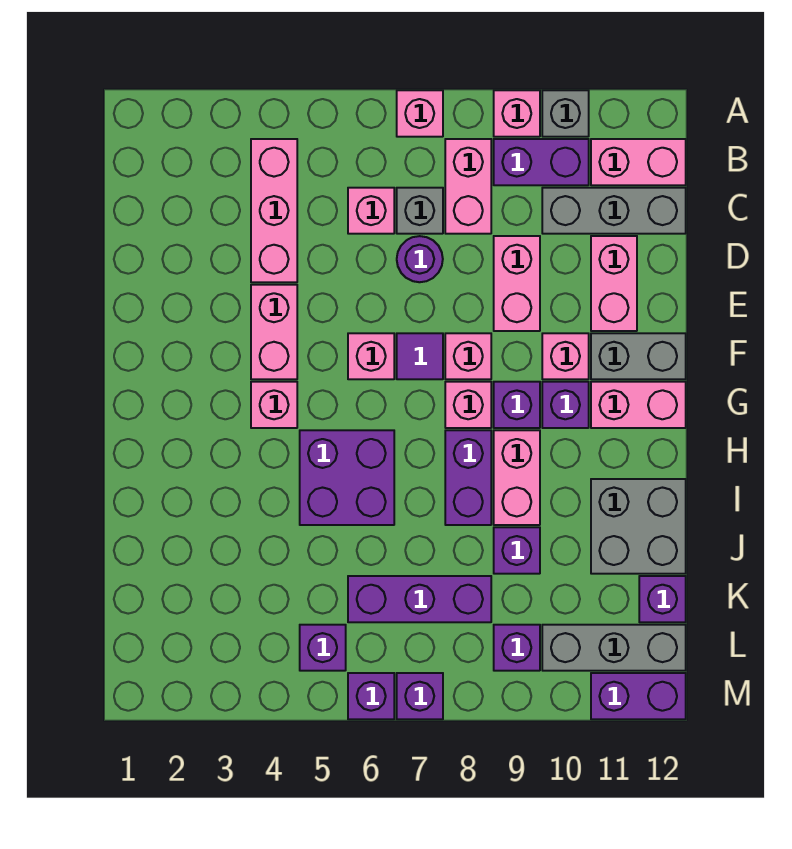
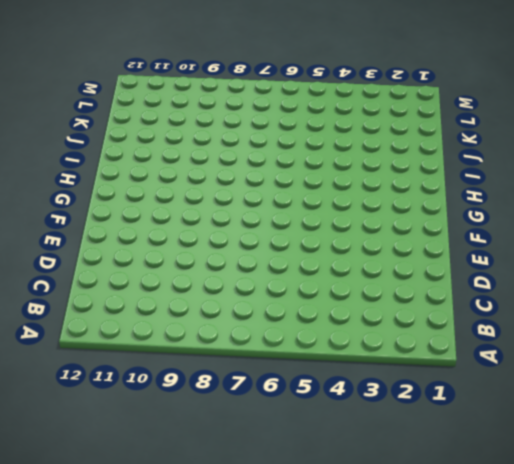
none -> pink 1x1 brick [397,90,443,137]
none -> pink 1x1 brick [494,90,540,137]
none -> grey 1x1 brick [542,90,589,137]
none -> pink 1x3 brick [251,139,297,282]

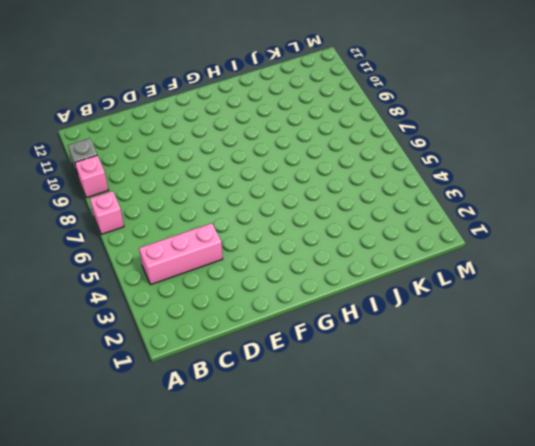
none -> pink 1x2 brick [445,139,491,234]
none -> purple 1x2 brick [494,139,589,185]
none -> pink 1x2 brick [591,139,686,185]
none -> pink 1x1 brick [348,188,394,234]

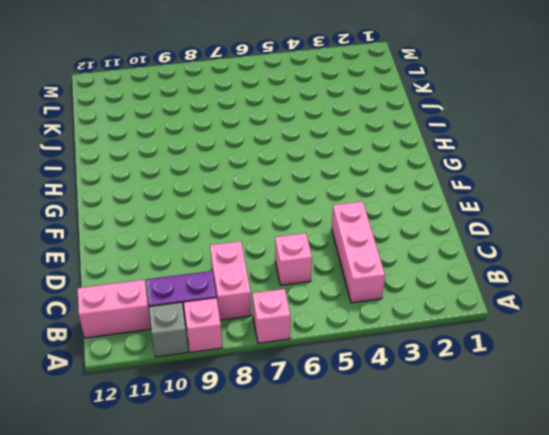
none -> grey 1x1 brick [397,188,443,234]
none -> grey 1x3 brick [542,188,686,234]
none -> purple 1x1 round brick [397,236,443,282]
none -> pink 1x2 brick [494,236,540,331]

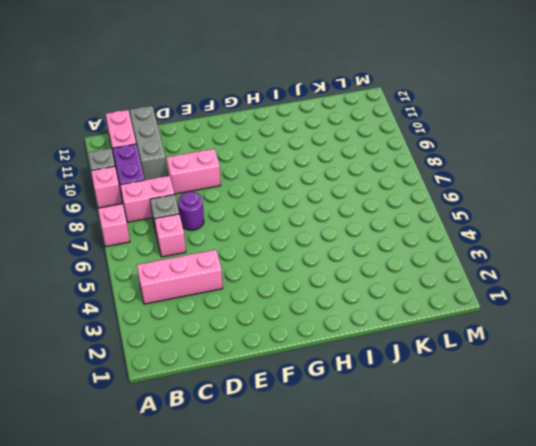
none -> pink 1x2 brick [591,236,637,331]
none -> pink 1x2 brick [251,285,297,379]
none -> pink 1x1 brick [348,333,394,379]
none -> purple 1x1 tile [397,333,443,379]

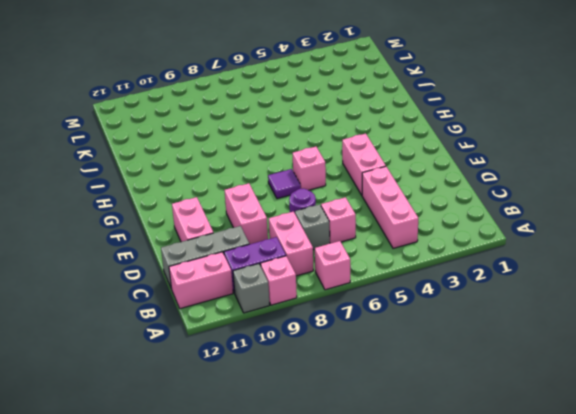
none -> pink 1x1 brick [445,333,491,379]
none -> pink 1x1 brick [542,333,589,379]
none -> grey 1x2 brick [591,333,686,379]
none -> pink 1x1 brick [251,382,297,428]

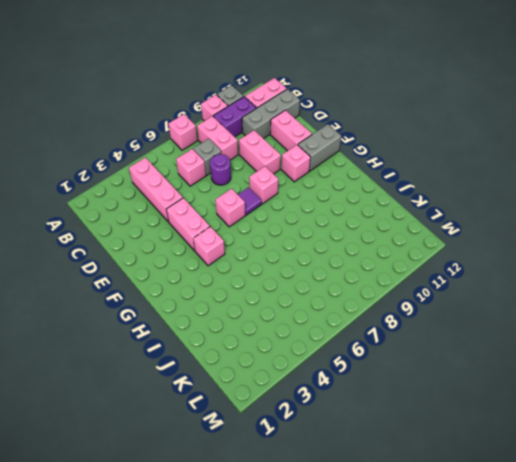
none -> pink 1x1 brick [445,382,491,428]
none -> purple 1x1 brick [494,382,540,428]
none -> purple 1x1 brick [542,382,589,428]
none -> pink 1x2 brick [591,382,686,428]

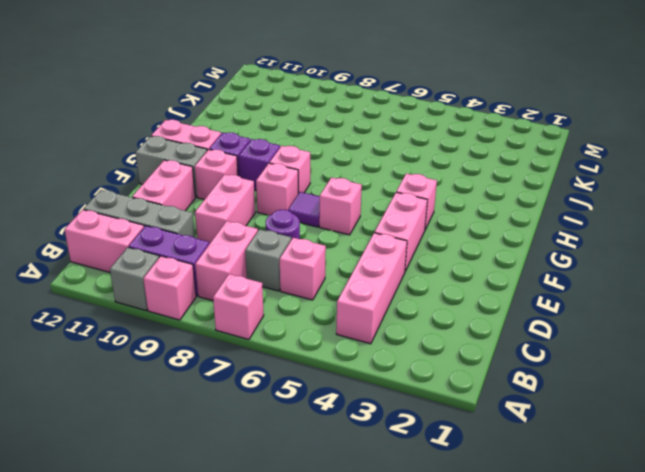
none -> purple 2x2 brick [300,430,394,525]
none -> purple 1x2 brick [445,430,491,525]
none -> pink 1x2 brick [494,430,540,525]
none -> grey 2x2 brick [591,479,686,574]

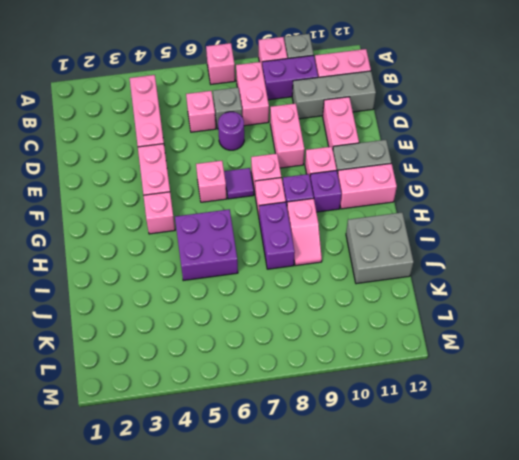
pink 1x2 slope [287,198,322,266] -> pink 1x2 brick [494,430,540,525]
none -> purple 1x1 brick [494,527,540,574]
none -> purple 1x3 brick [348,576,491,622]
none -> purple 1x1 brick [639,576,686,622]
none -> purple 1x1 brick [300,625,346,671]

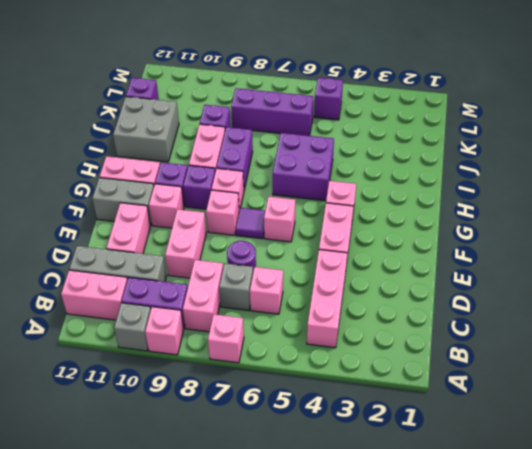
none -> purple 1x1 brick [494,625,540,671]
none -> grey 1x3 brick [542,625,686,671]
none -> purple 1x1 brick [348,673,394,719]
none -> purple 1x1 brick [397,673,443,719]

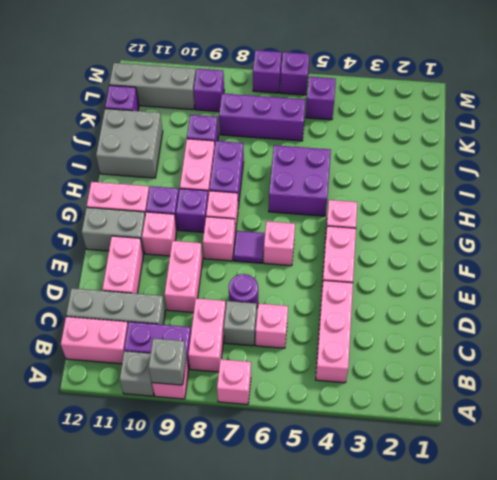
grey 1x1 brick [149,338,186,385] -> none
none -> purple 1x2 brick [591,673,686,719]

